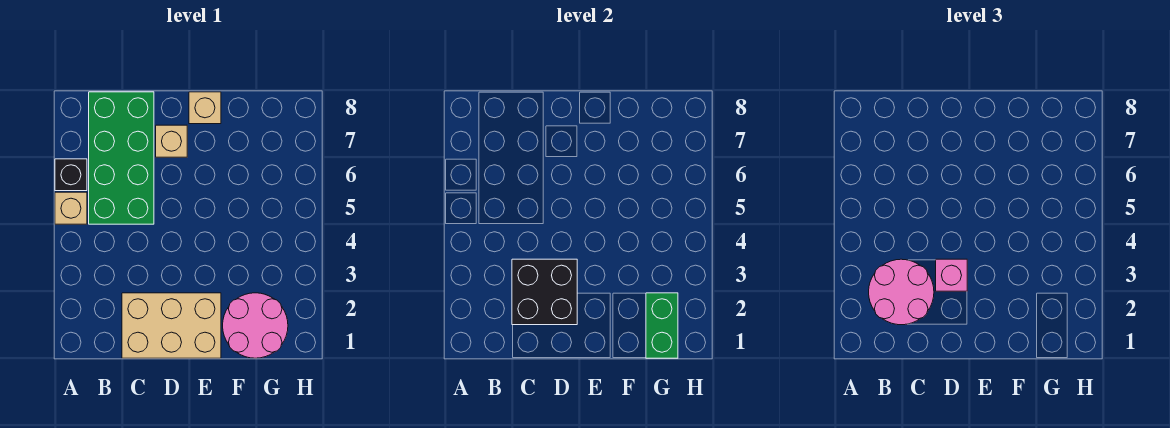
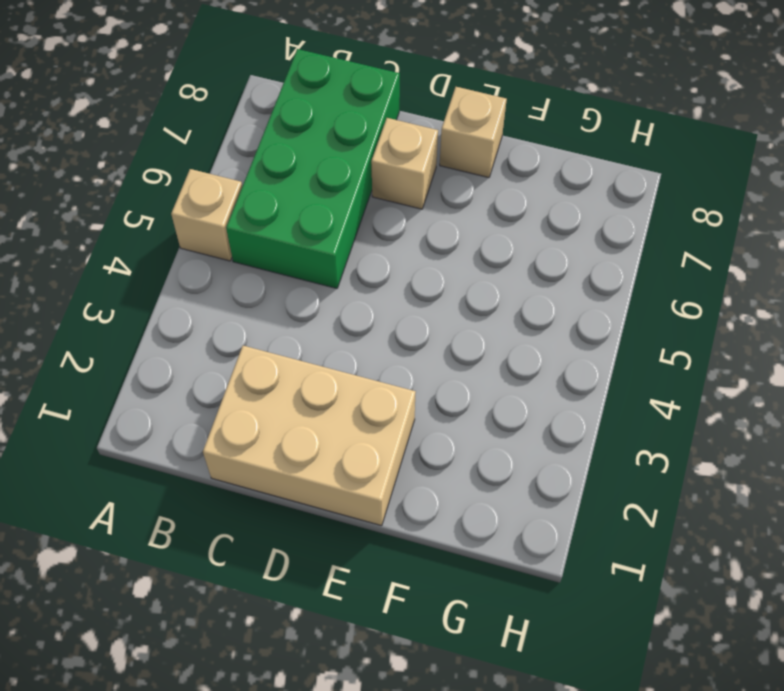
none -> black 1x1 brick [55,159,87,191]
none -> pink 2x2 round brick [223,293,288,358]

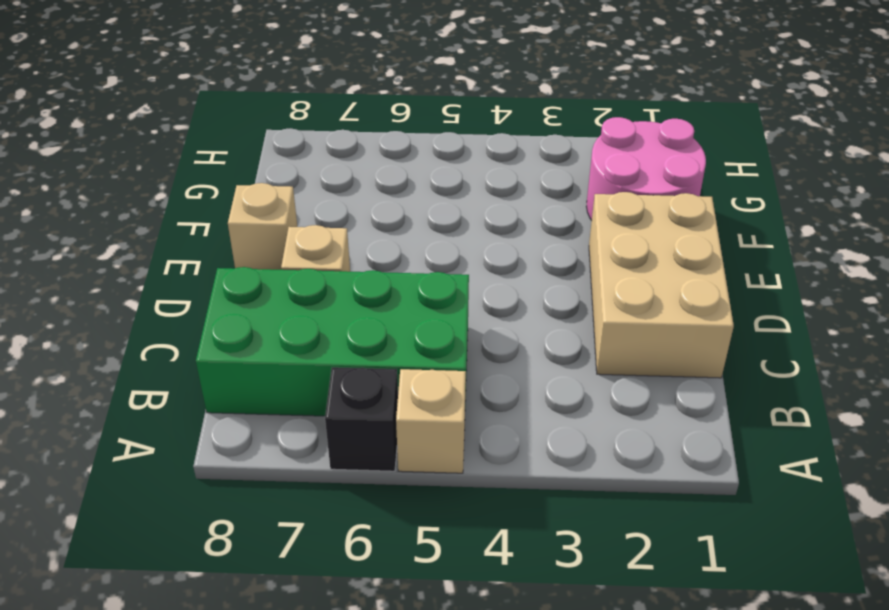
none -> black 2x2 brick [512,259,577,325]
none -> green 1x2 brick [646,293,678,358]

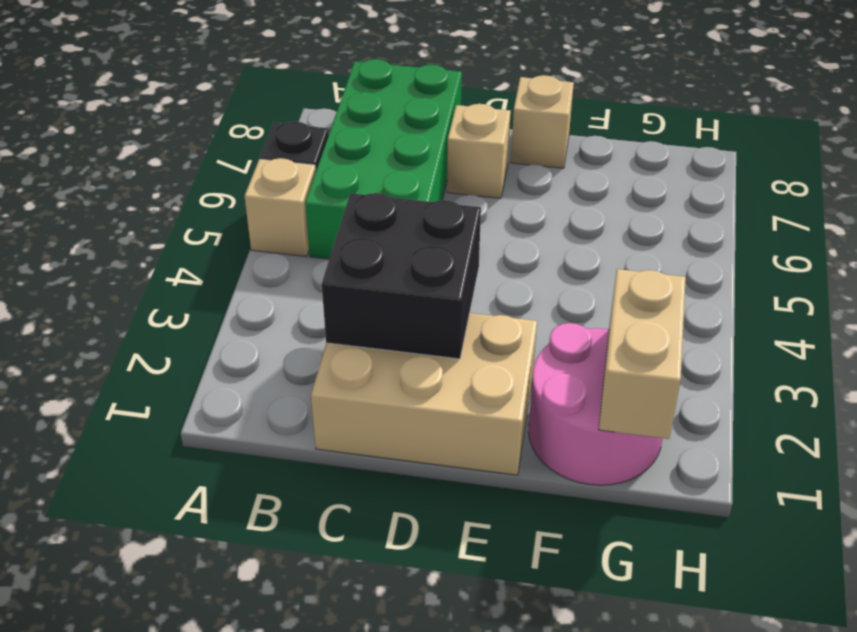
tan 1x2 brick [599,269,686,439] -> green 1x2 brick [646,293,678,358]
none -> pink 2x2 round brick [869,259,934,325]
none -> pink 1x1 brick [936,259,967,291]

